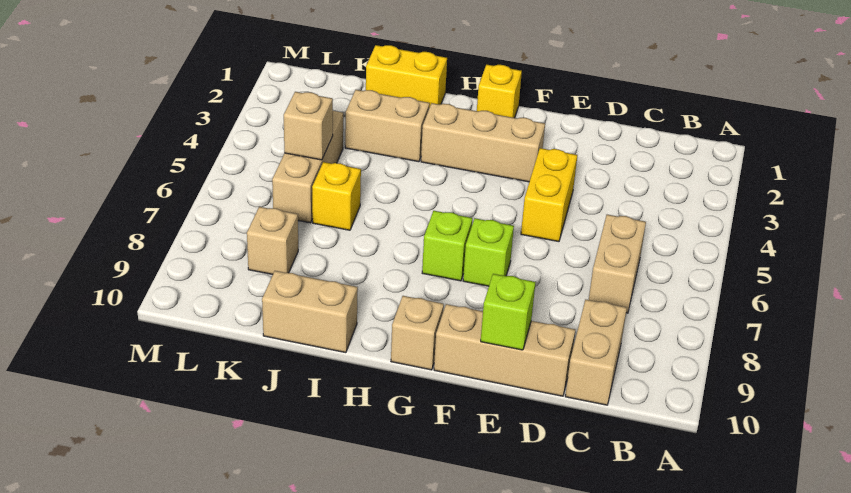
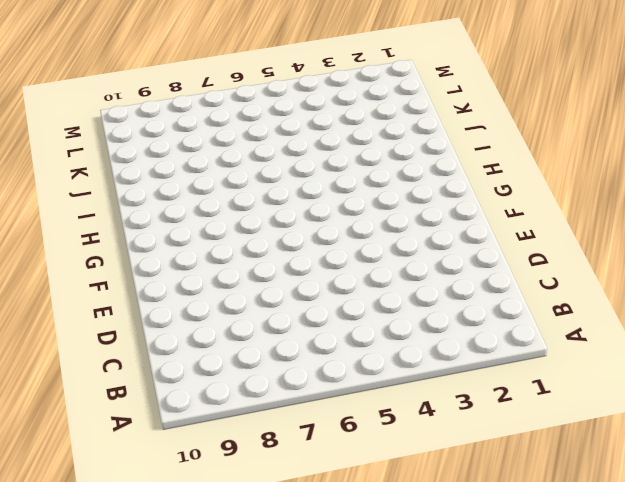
none -> tan 1x2 brick [589,215,646,313]
none -> tan 1x2 brick [565,300,627,405]
none -> tan 1x3 brick [434,304,575,396]

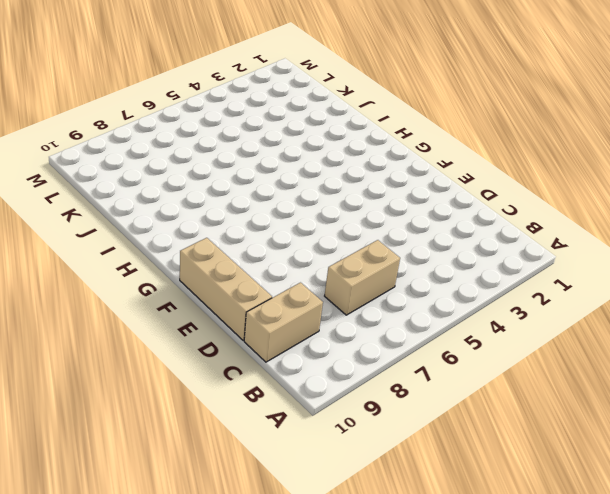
none -> yellow 1x2 brick [521,148,577,242]
none -> tan 1x3 brick [421,103,545,182]
none -> lime 1x1 brick [463,218,514,286]

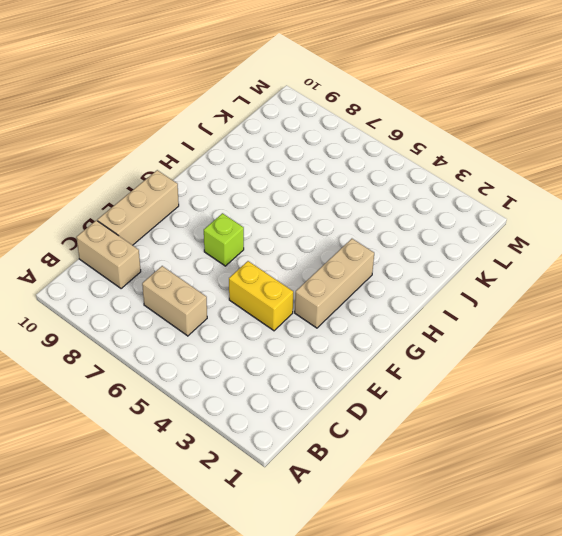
none -> yellow 1x1 brick [477,65,522,118]
none -> lime 1x1 brick [422,211,472,281]
none -> tan 1x1 brick [391,296,444,370]

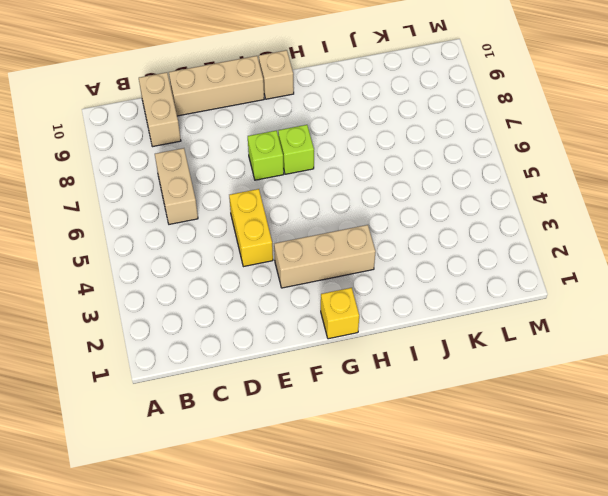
none -> yellow 1x2 brick [366,45,447,108]
none -> tan 1x2 brick [345,90,430,162]
none -> tan 1x2 brick [262,271,358,353]

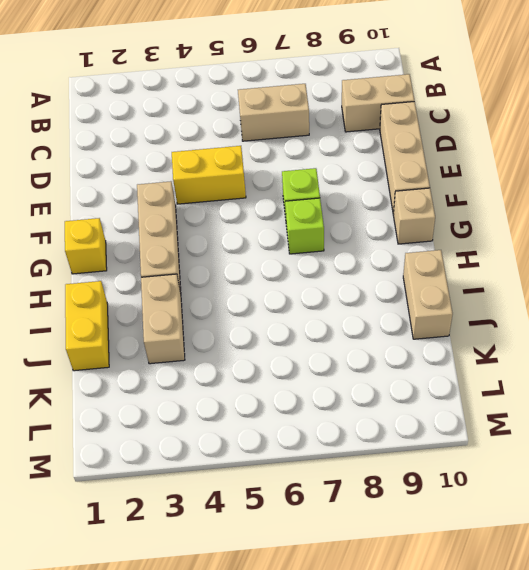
none -> yellow 1x1 brick [312,162,361,230]
none -> tan 1x3 brick [272,111,343,223]
none -> tan 1x1 brick [247,207,298,275]

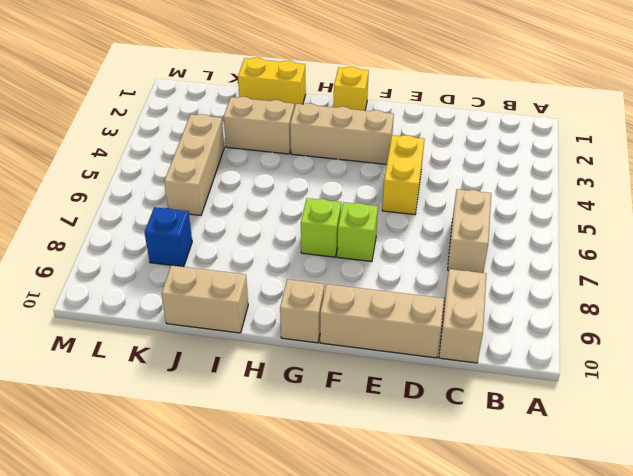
blue 1x1 brick [144,207,192,267] -> tan 1x1 brick [247,207,298,275]
none -> yellow 1x1 brick [312,162,361,230]
none -> lime 1x1 brick [481,274,536,350]
none -> tan 1x1 brick [284,92,333,160]

